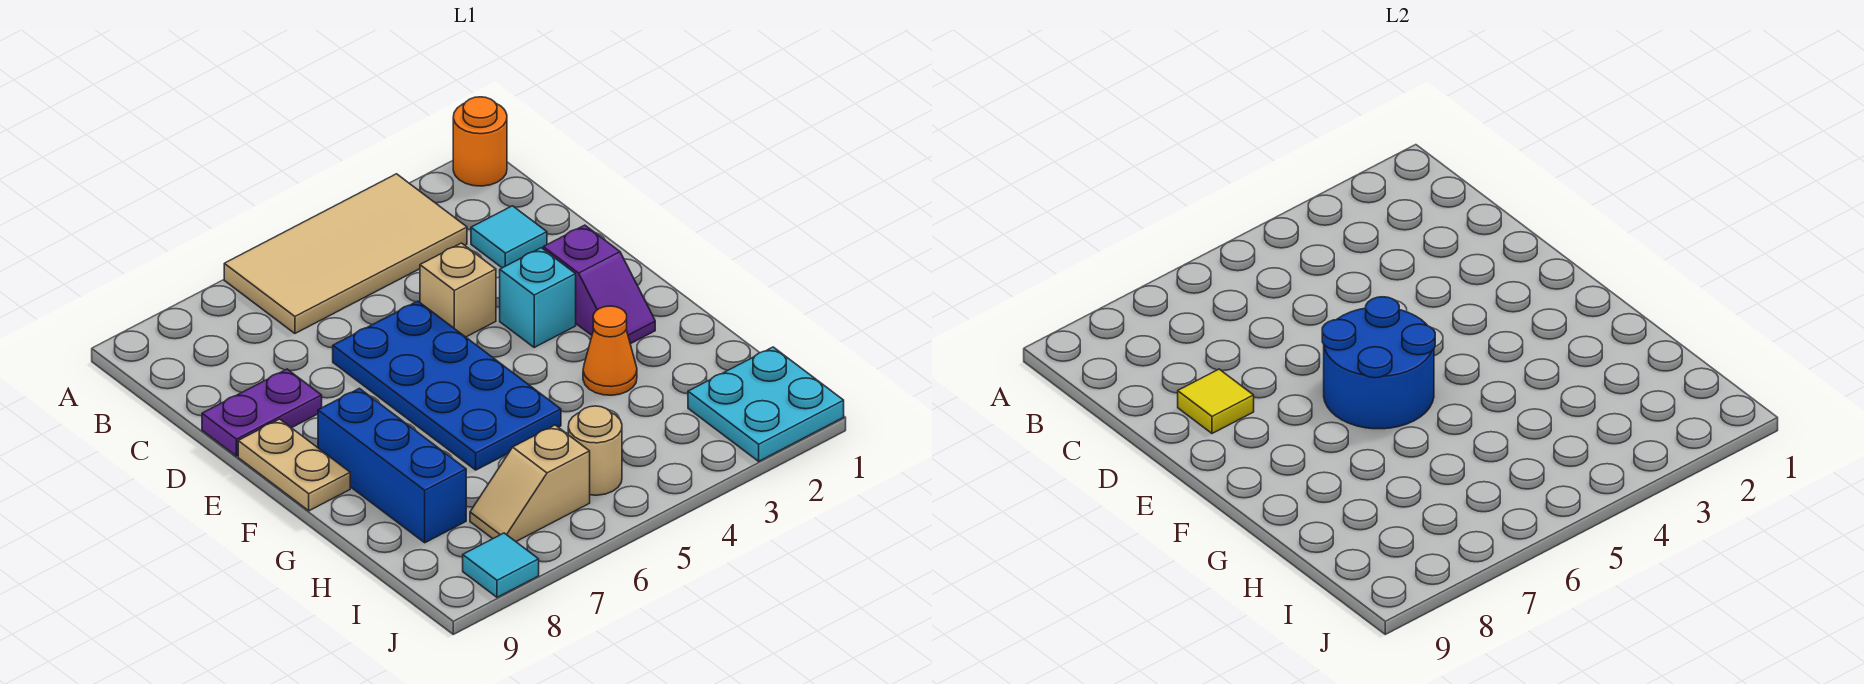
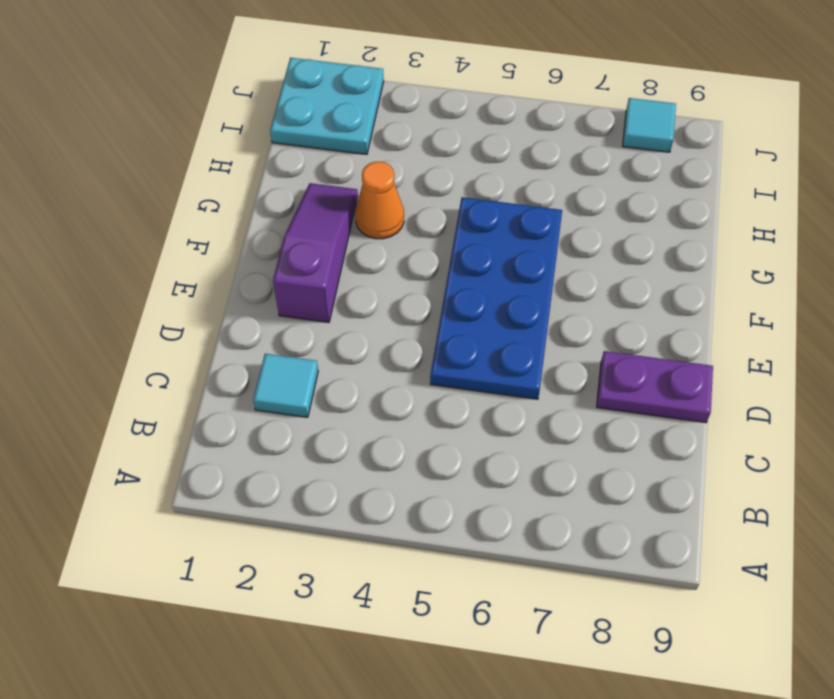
purple 1x3 slope [273,183,358,322] -> purple 1x2 slope [543,225,655,344]
none -> orange 1x1 round brick [453,97,507,186]
none -> tan 2x4 tile [224,174,467,333]
none -> tan 1x1 brick [420,243,496,337]

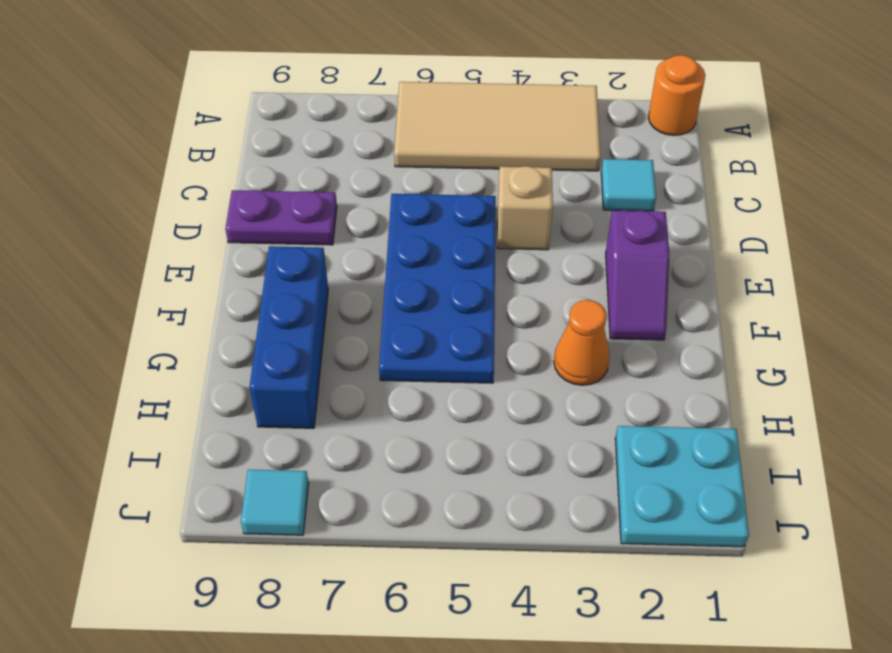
none -> cyan 1x1 brick [500,248,576,347]
none -> tan 1x2 plate [238,419,350,511]
none -> tan 1x1 round brick [568,406,622,495]

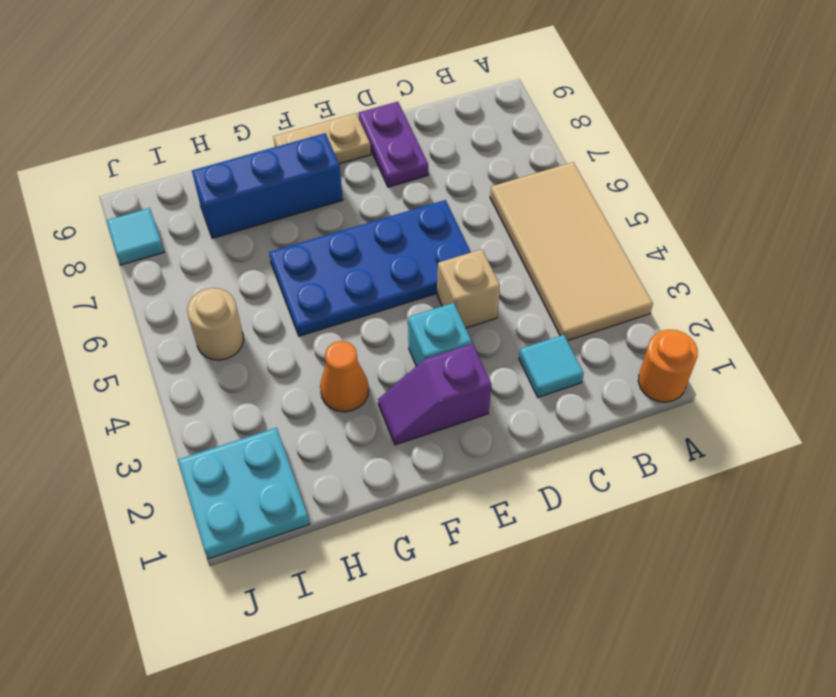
none -> tan 1x2 slope [470,425,590,541]
none -> yellow 1x1 tile [1178,369,1254,433]
none -> blue 2x2 round brick [1322,297,1435,429]

